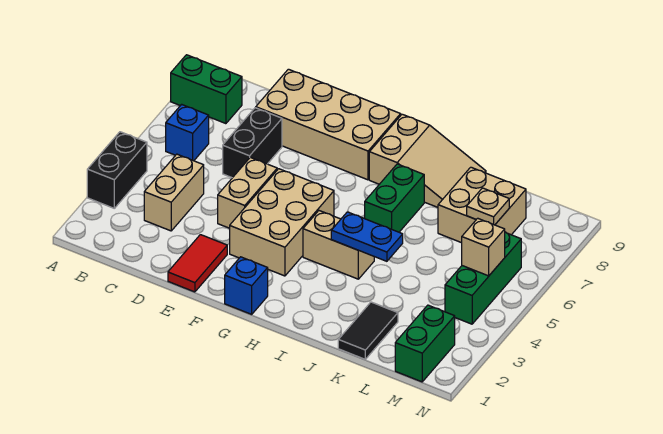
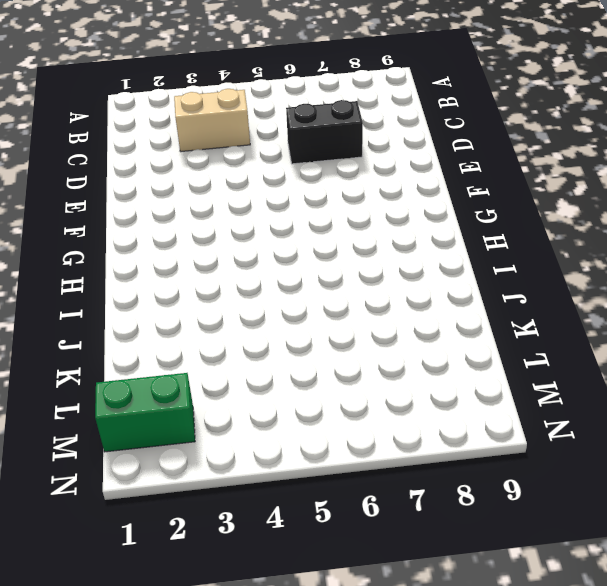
none -> black 1x2 brick [87,132,147,208]
none -> green 1x2 brick [171,55,242,124]
none -> blue 1x1 brick [166,104,209,161]

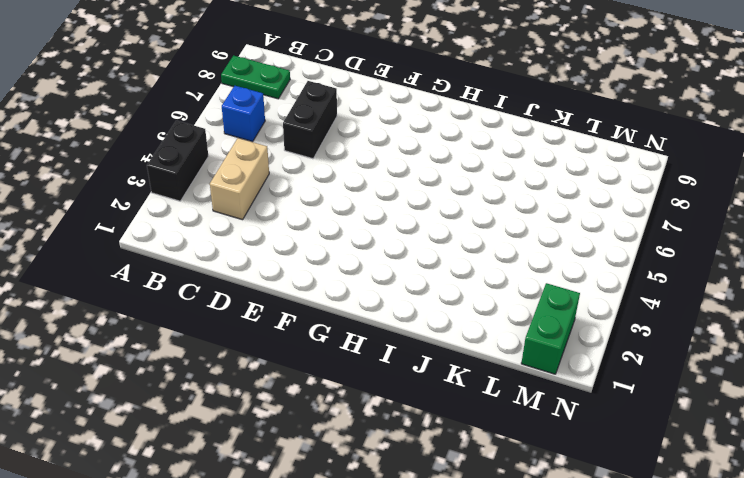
green 1x2 plate [221,55,290,99] -> green 1x2 brick [171,55,242,124]
none -> tan 2x4 brick [256,69,401,180]
none -> red 1x2 tile [168,235,227,292]
none -> tan 1x2 brick [218,157,277,228]

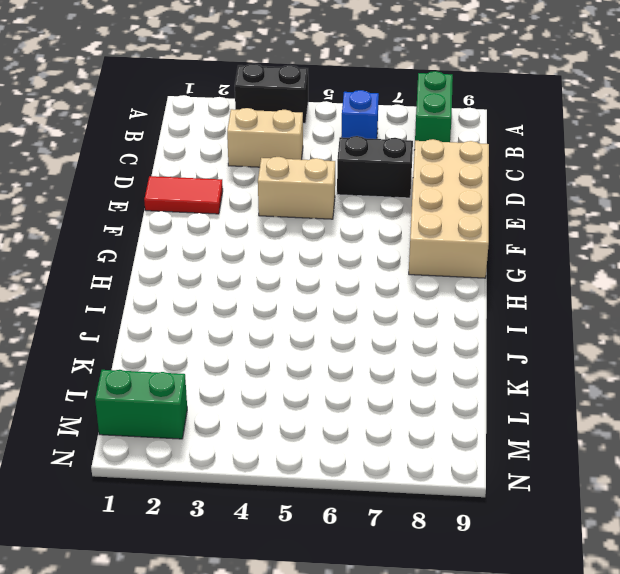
none -> tan 2x3 brick [230,169,334,276]
none -> blue 1x1 brick [225,257,268,314]
none -> tan 1x2 brick [303,211,374,279]

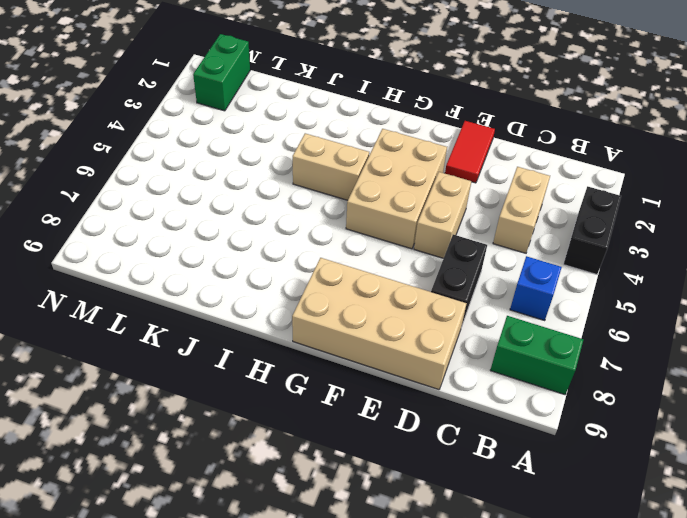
none -> blue 1x1 brick [225,257,268,314]
none -> tan 2x3 slope [369,114,486,207]
none -> green 1x2 brick [365,164,424,232]

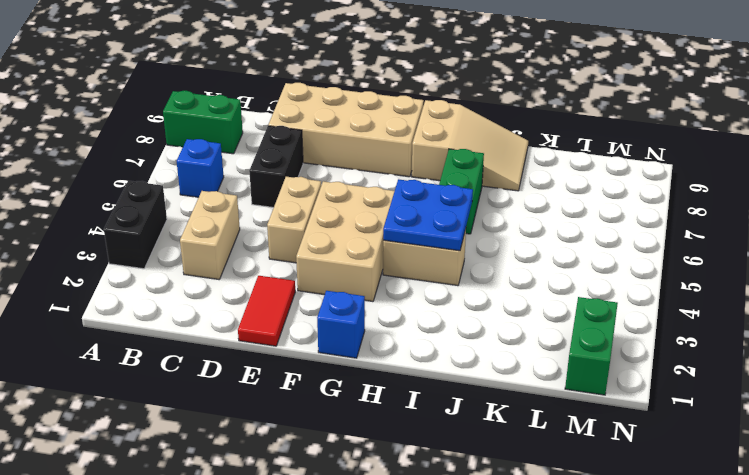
blue 2x2 plate [383,179,473,251] -> blue 1x2 plate [331,212,403,261]
none -> black 1x2 tile [338,302,398,359]
none -> tan 2x2 brick [438,167,526,243]
none -> green 1x3 brick [445,232,521,324]

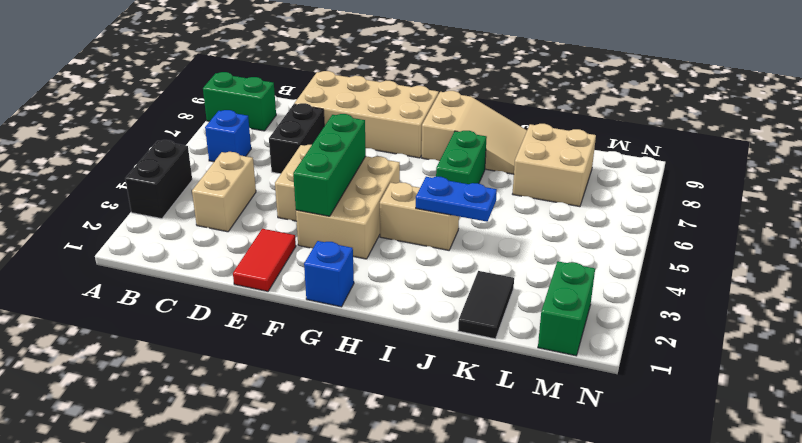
green 1x3 brick [293,114,366,216] -> green 1x3 brick moved to [445,232,521,324]
none -> tan 1x1 plate [467,188,509,225]
none -> tan 1x1 brick [462,218,505,276]

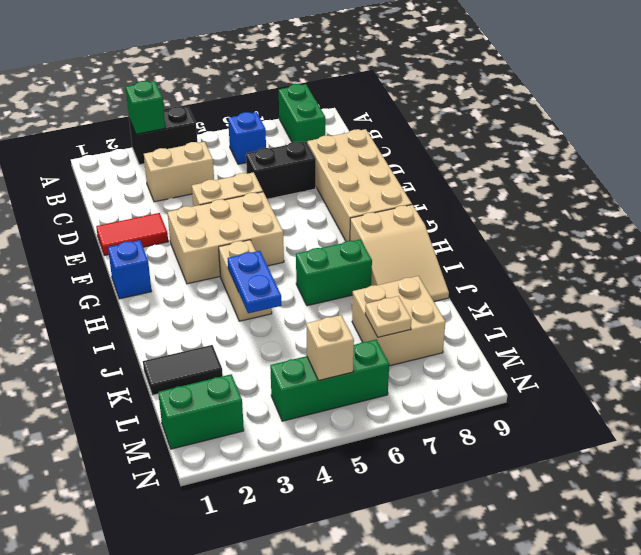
green 1x1 brick [126,81,165,134] -> none

